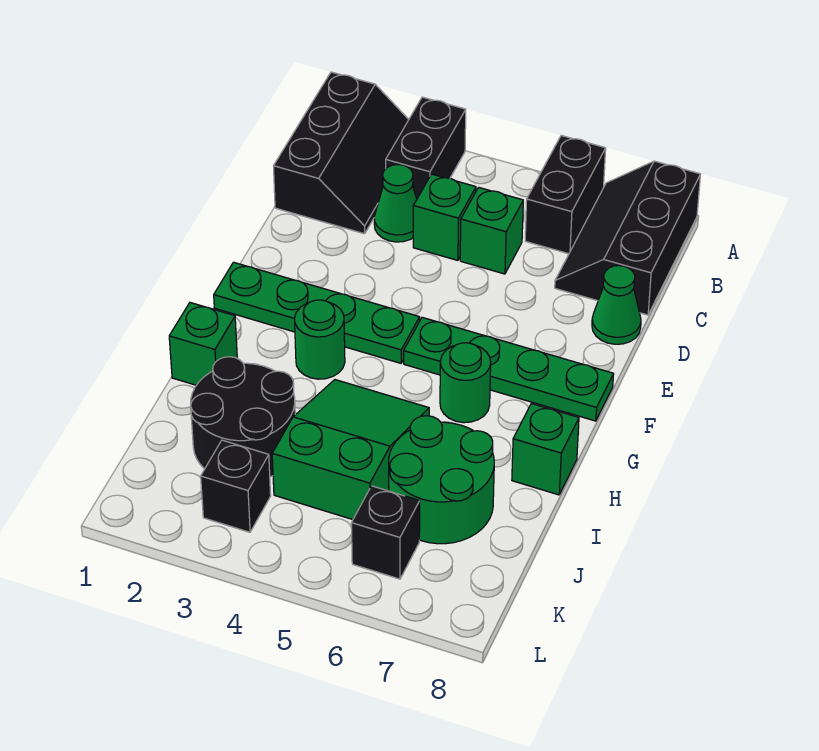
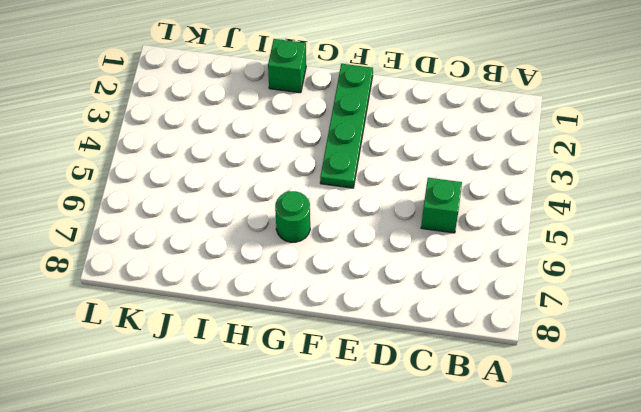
none -> black 2x3 slope [274,72,409,234]
none -> black 1x2 brick [386,97,466,199]
none -> black 1x2 brick [525,136,606,254]

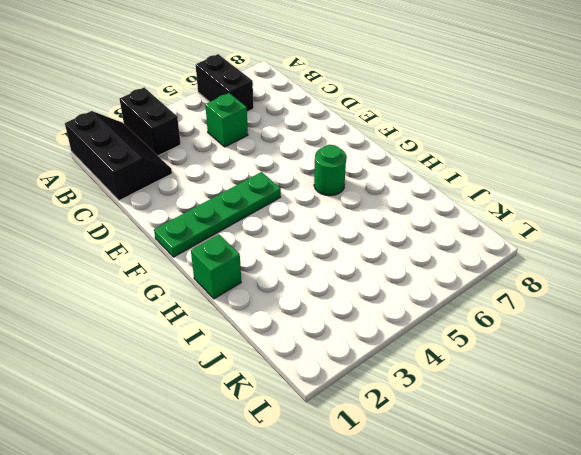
none -> black 2x3 slope [555,161,700,315]
none -> green 1x1 cone [374,165,417,242]
none -> green 1x1 brick [413,174,476,260]

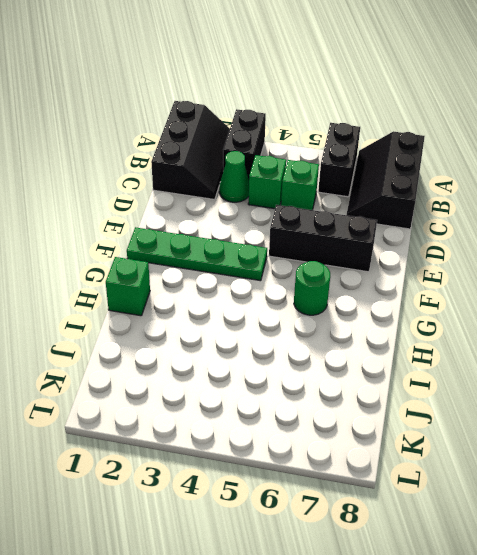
black 1x3 brick [269,205,377,272] -> none
none -> green 1x1 cone [592,266,641,344]
none -> green 1x4 plate [404,317,614,421]
none -> green 1x1 round brick [294,300,345,379]

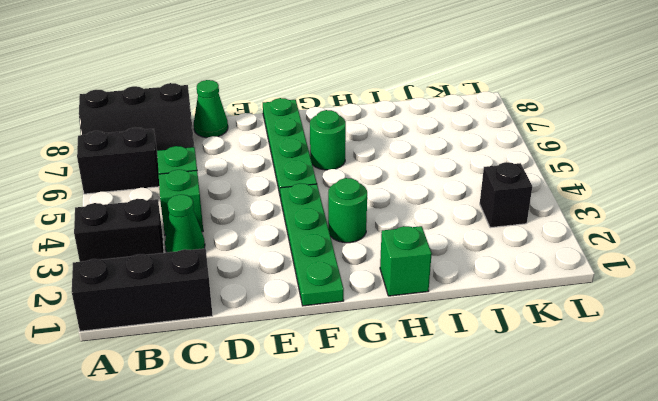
none -> green 2x3 slope [272,380,429,520]
none -> green 1x1 brick [512,404,579,495]
none -> black 2x2 round brick [191,357,295,477]

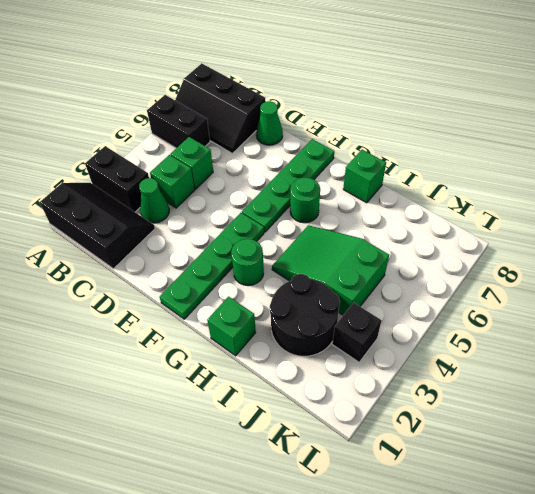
none -> green 2x2 round brick [389,416,494,544]
none -> black 1x1 brick [351,486,420,579]

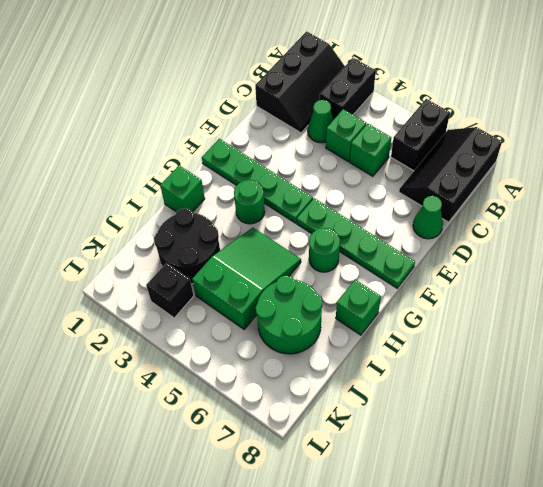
none -> black 1x1 brick [351,486,420,579]

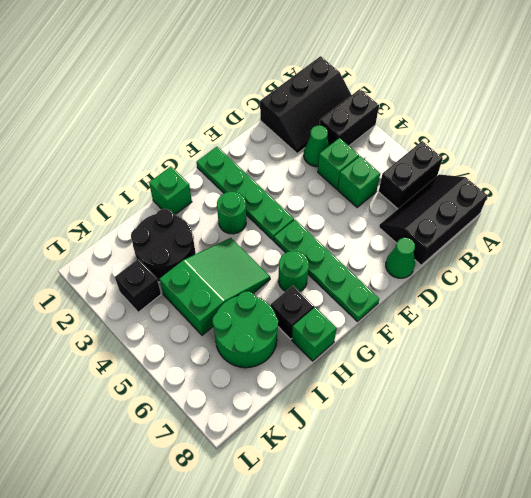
black 1x1 brick [271,286,314,339] -> black 1x1 brick moved to [351,486,420,579]

